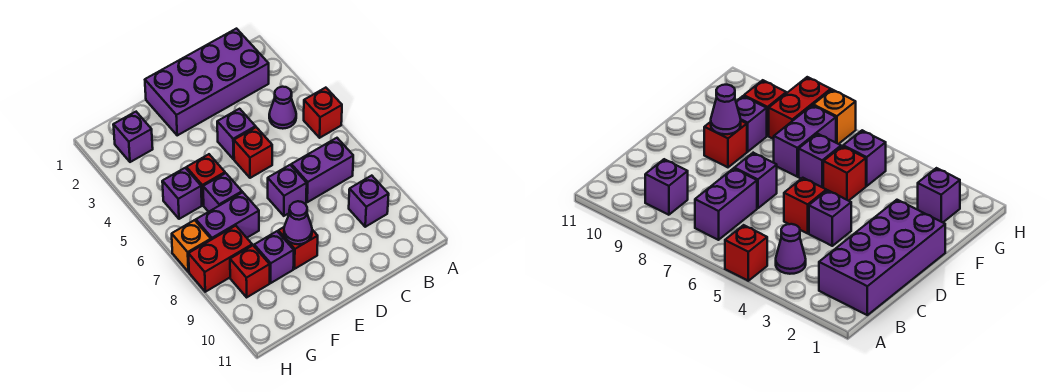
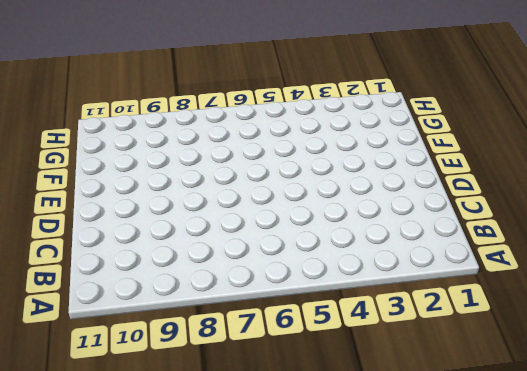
none -> red 1x1 brick [304,88,342,138]
none -> purple 2x4 brick [145,29,269,135]
none -> purple 1x1 cone [269,87,296,129]

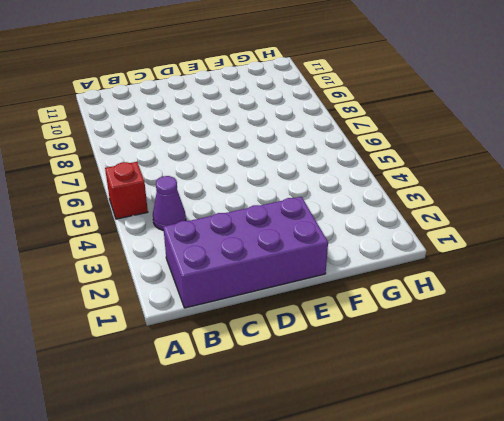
none -> purple 1x2 brick [291,138,353,202]
none -> purple 1x1 brick [349,176,389,227]
none -> purple 1x1 brick [217,109,256,159]

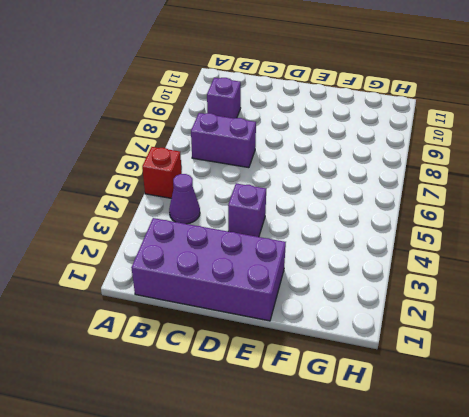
none -> red 1x1 brick [234,127,272,178]
none -> purple 1x1 brick [268,165,307,216]
none -> red 1x1 brick [278,227,318,269]

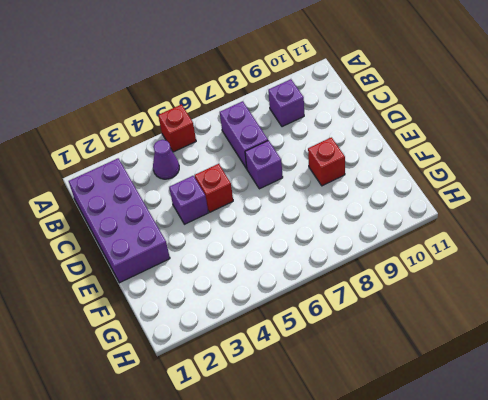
none -> red 1x1 brick [186,154,225,205]
none -> purple 1x1 brick [203,173,242,212]
none -> purple 1x2 brick [196,192,259,240]

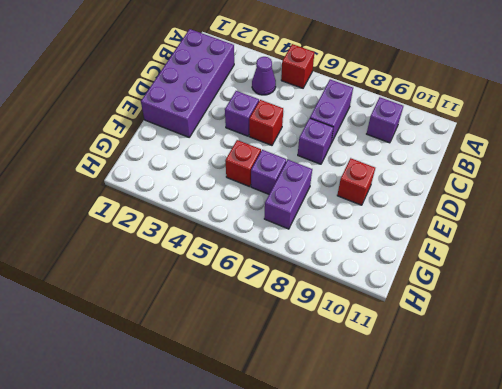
none -> purple 1x1 brick [254,231,294,283]
none -> purple 1x1 brick [113,112,153,162]
none -> purple 1x1 brick [162,168,202,219]

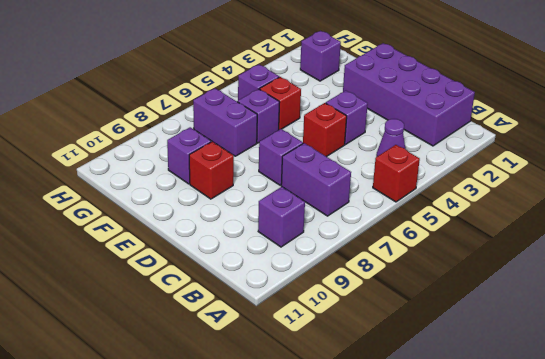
none -> red 1x2 brick [189,226,252,292]
none -> red 1x1 brick [230,245,270,297]
none -> orange 1x1 brick [172,220,211,272]

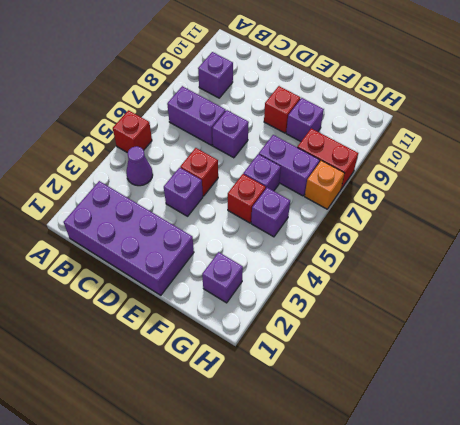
none -> red 1x1 brick [230,245,270,297]
none -> purple 1x1 cone [284,201,312,244]

